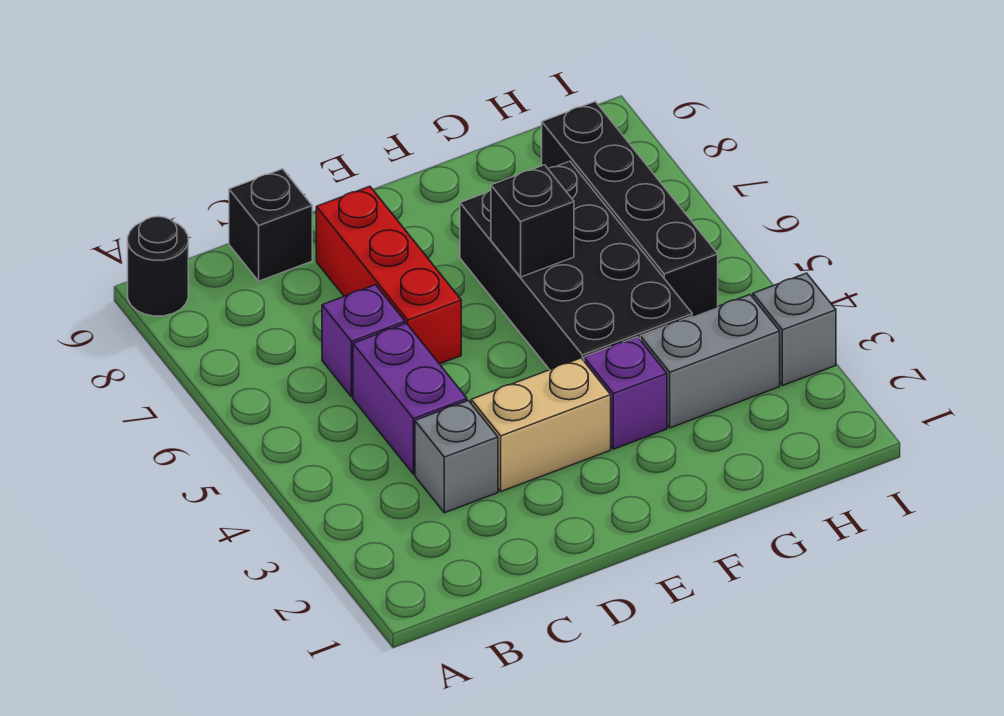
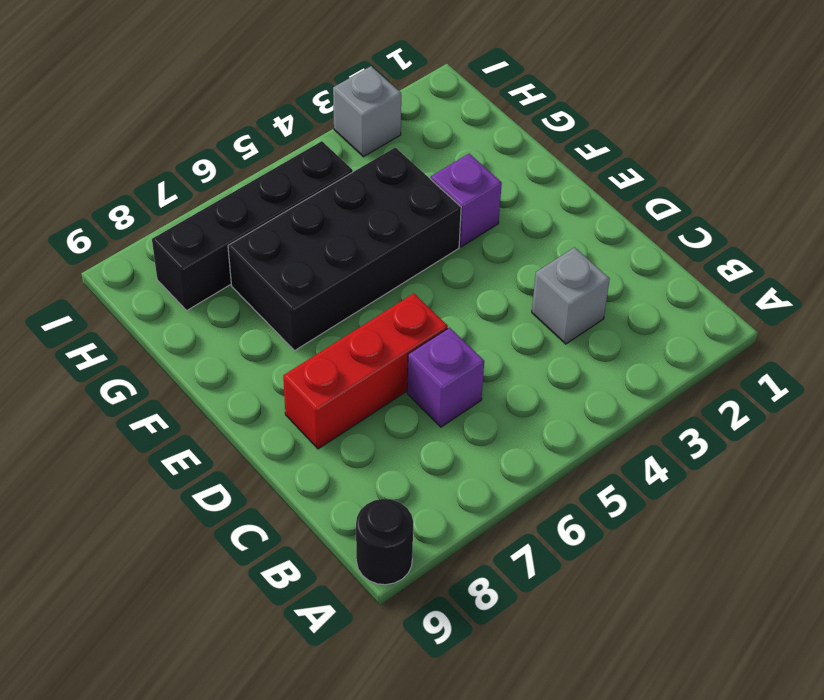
none -> purple 1x2 brick [353,323,467,474]
none -> black 1x1 brick [229,169,312,281]
none -> tan 1x2 brick [471,358,611,491]

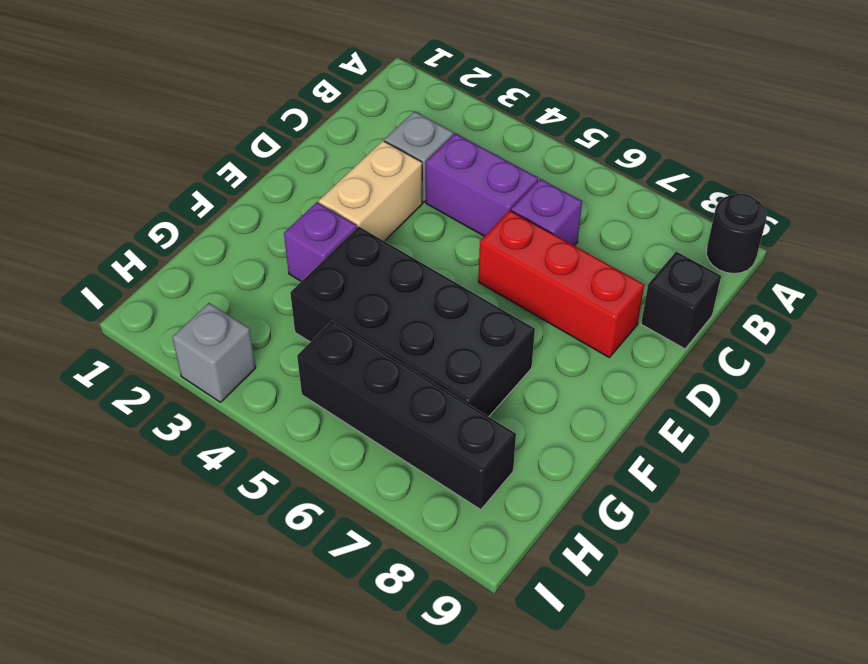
none -> grey 1x2 brick [640,295,780,428]
none -> black 1x1 brick [491,165,574,277]

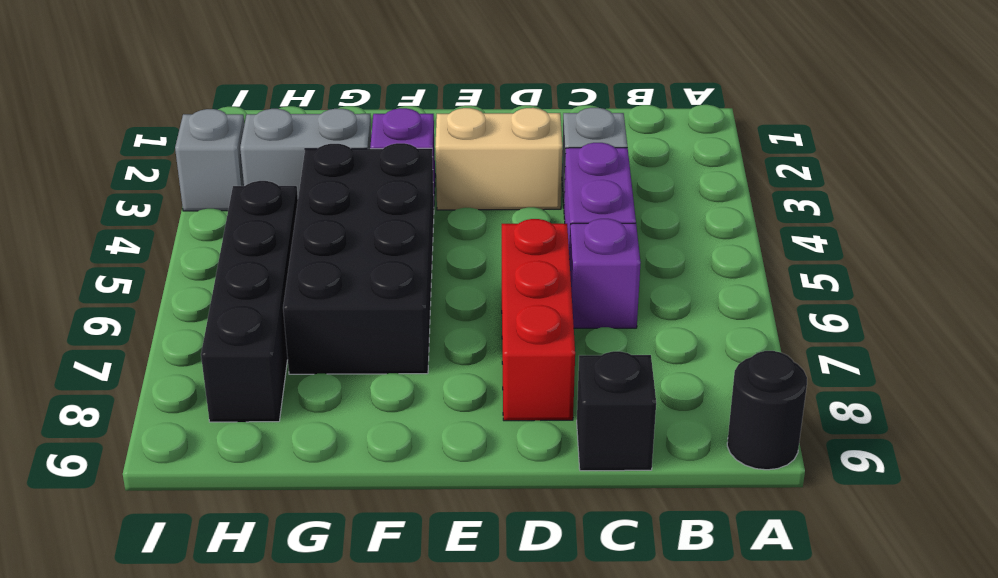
none -> black 1x1 brick [491,165,574,277]

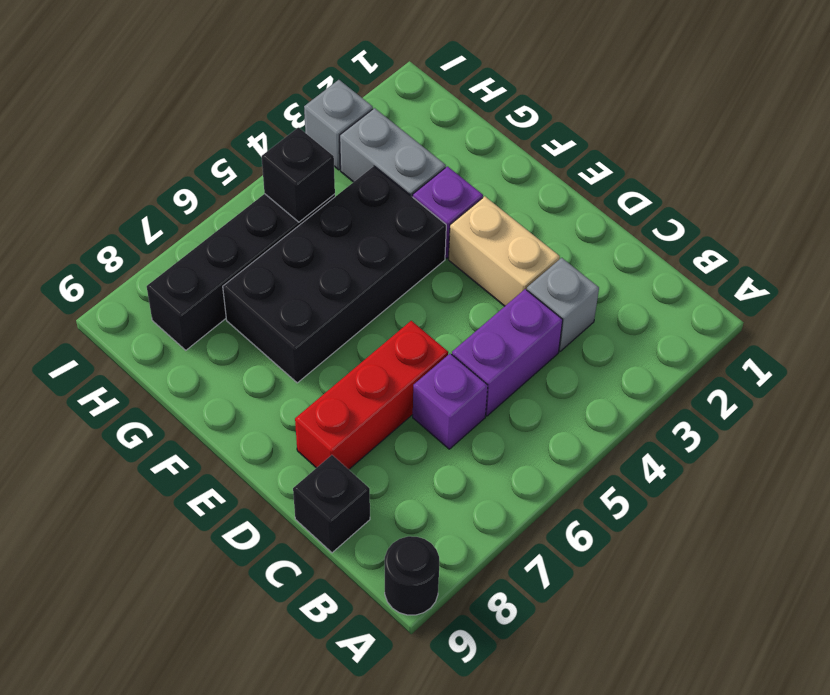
black 1x1 brick [262,128,335,222] -> black 1x1 brick moved to [491,165,574,277]

